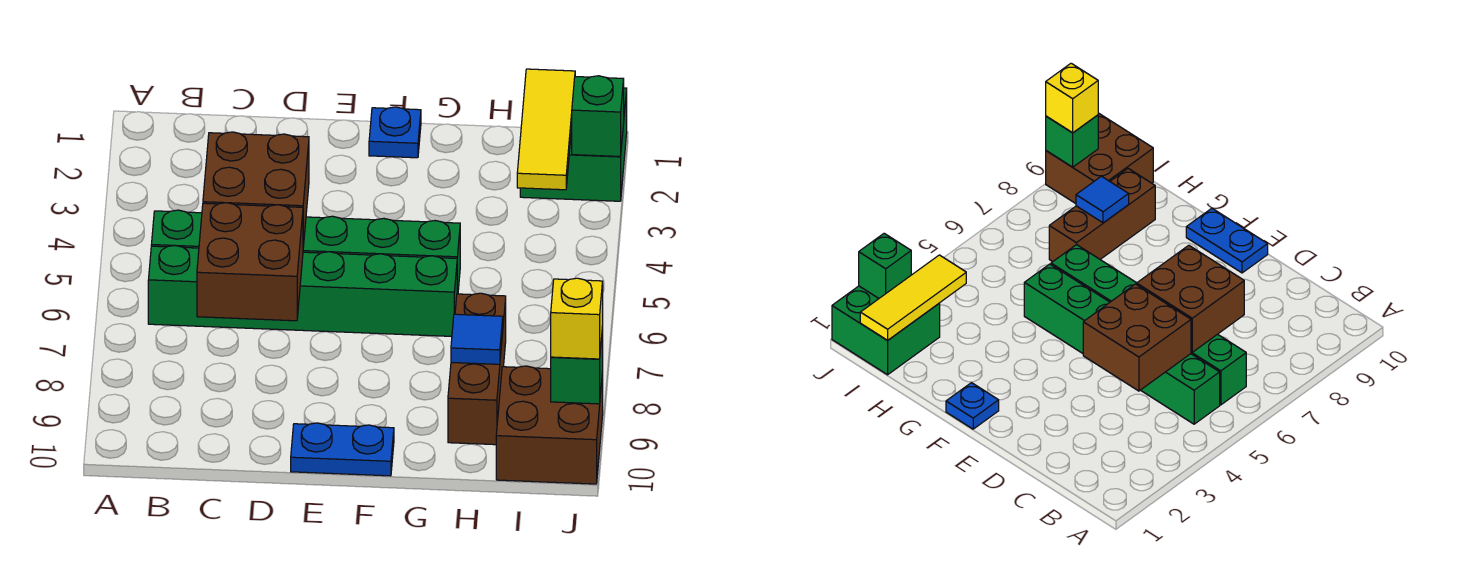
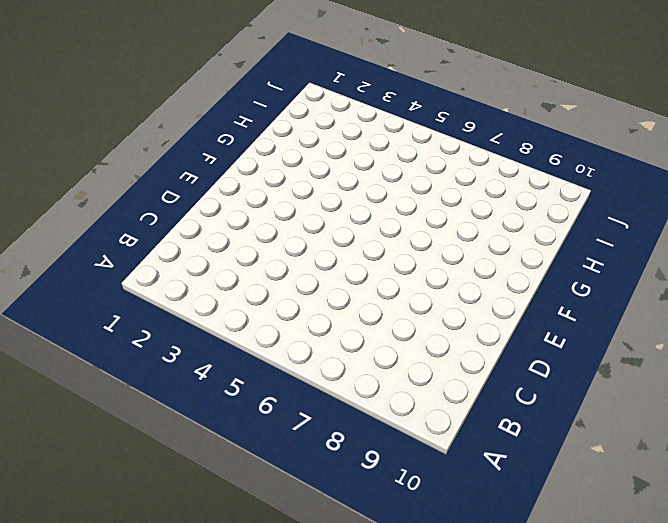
none -> green 1x6 brick [151,210,460,294]
none -> green 1x6 brick [148,245,457,336]
none -> blue 1x2 plate [291,423,394,476]

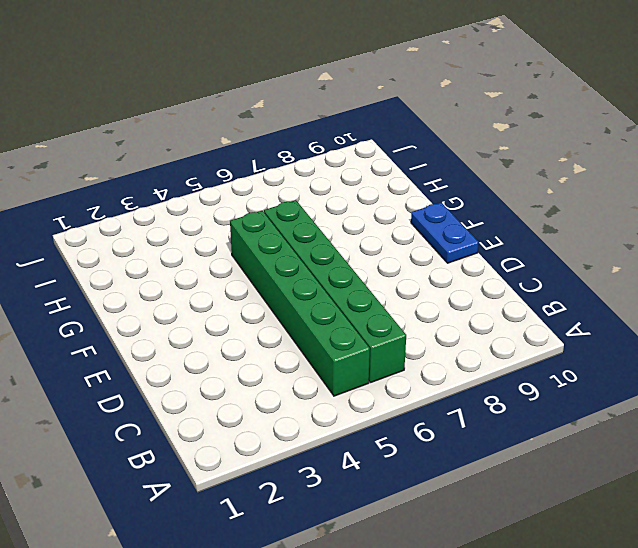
none -> blue 1x1 plate [369,107,421,158]
none -> brown 1x3 brick [448,293,506,445]
none -> green 2x2 brick [520,88,627,201]

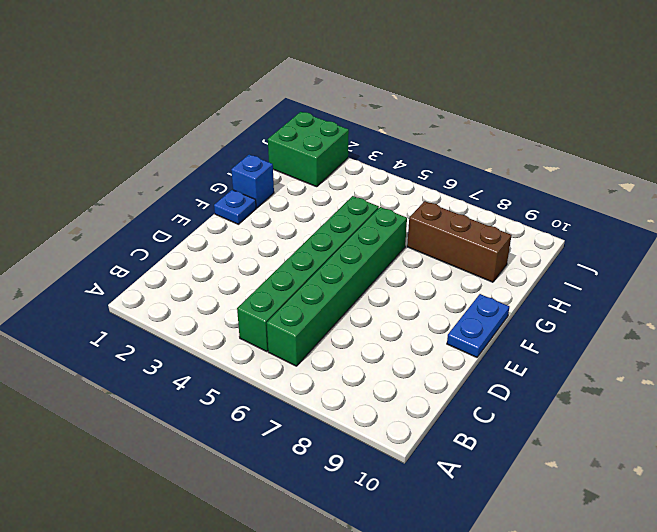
blue 1x1 brick [231,155,274,208] -> none
none -> brown 2x2 brick [496,366,603,484]
none -> brown 2x2 brick [203,132,309,247]
none -> brown 2x2 brick [197,203,303,321]

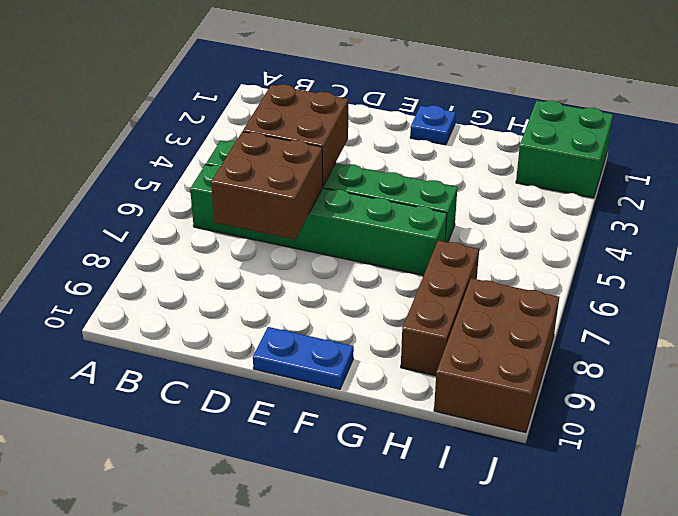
brown 2x3 brick [434,278,559,433] -> brown 2x2 brick [496,366,603,484]
none -> blue 1x1 tile [451,314,503,364]
none -> yellow 1x3 tile [517,69,575,190]
none -> green 1x1 brick [572,76,624,157]

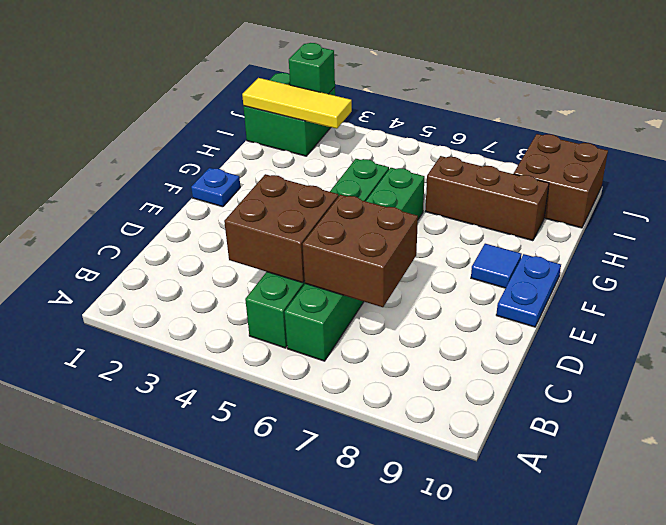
blue 1x1 tile [471,244,522,288] -> blue 1x1 tile moved to [451,314,503,364]
none -> green 1x1 brick [551,327,603,404]
none -> yellow 1x1 brick [551,278,603,359]

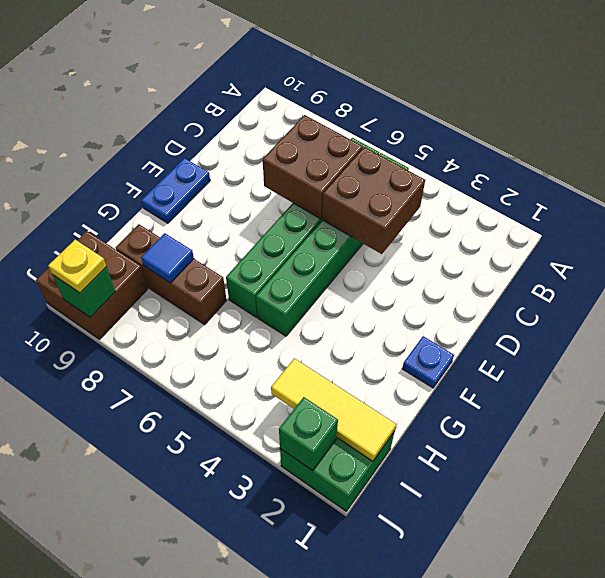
yellow 1x1 plate [48,240,107,293] -> yellow 1x1 brick [551,278,603,359]

